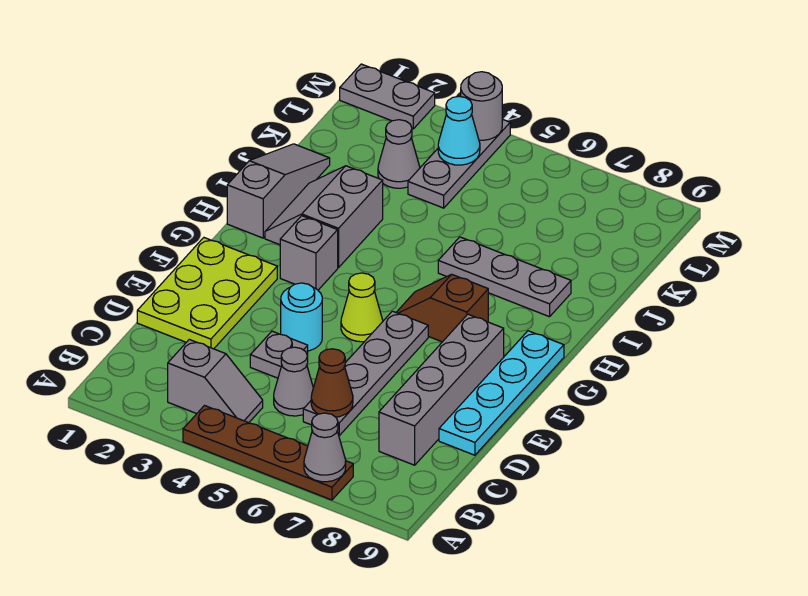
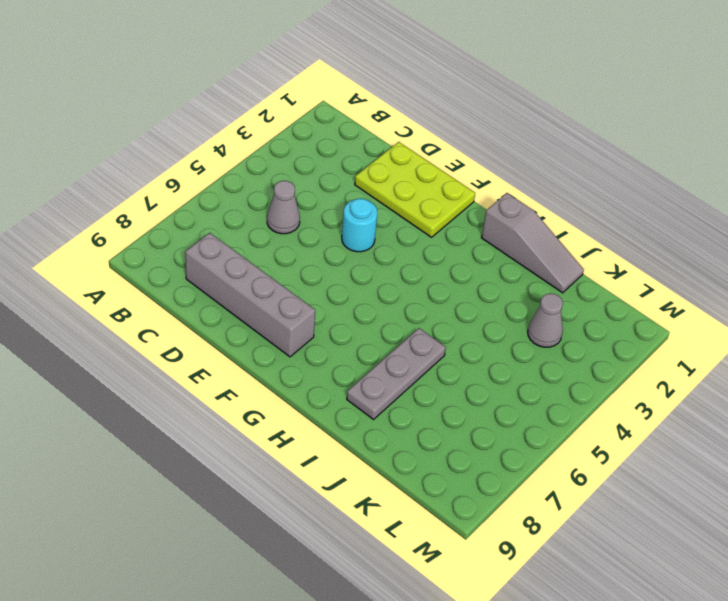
none -> brown 1x4 plate [183,406,353,500]
none -> grey 1x2 slope [168,339,263,423]
none -> grey 1x4 plate [303,311,428,435]

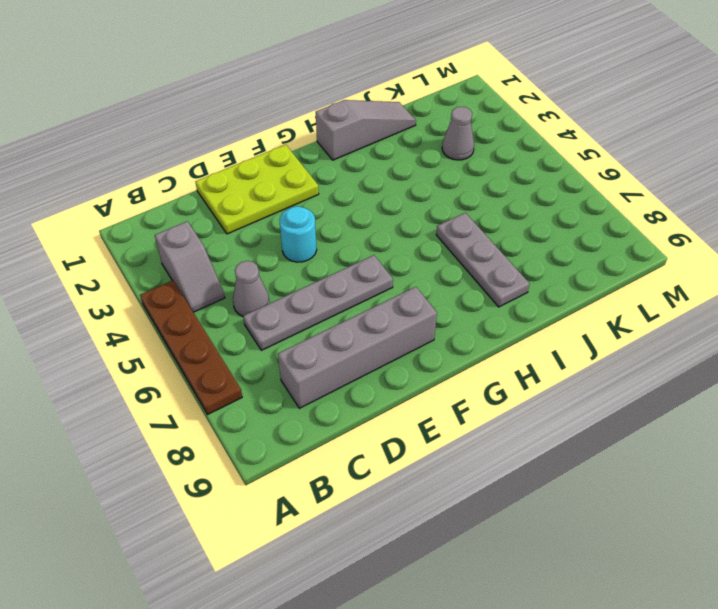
none -> grey 1x1 plate [250,331,308,378]
none -> cyan 1x4 plate [439,331,564,455]
none -> lime 1x1 cone [341,273,383,342]

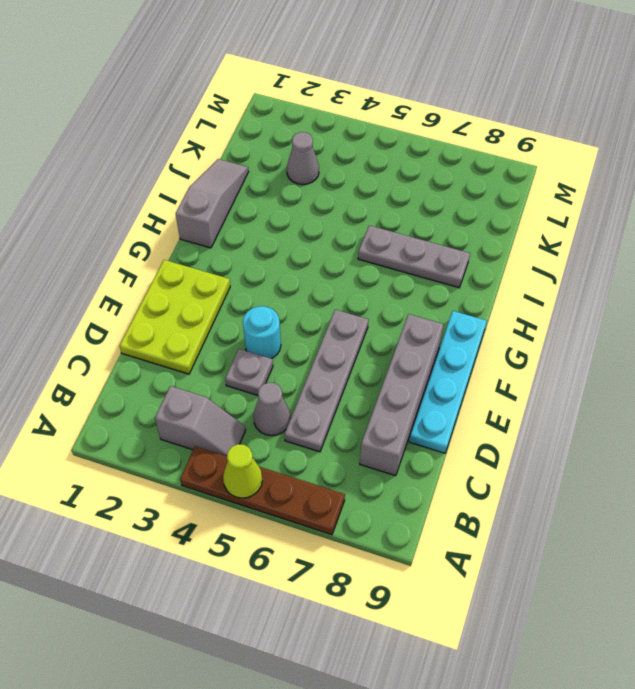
lime 1x1 cone [223,444,262,498] -> lime 1x1 cone moved to [341,273,383,342]
none -> grey 1x1 brick [280,216,338,290]
none -> brown 1x2 slope [396,274,488,342]
none -> grey 2x2 slope [265,166,383,268]

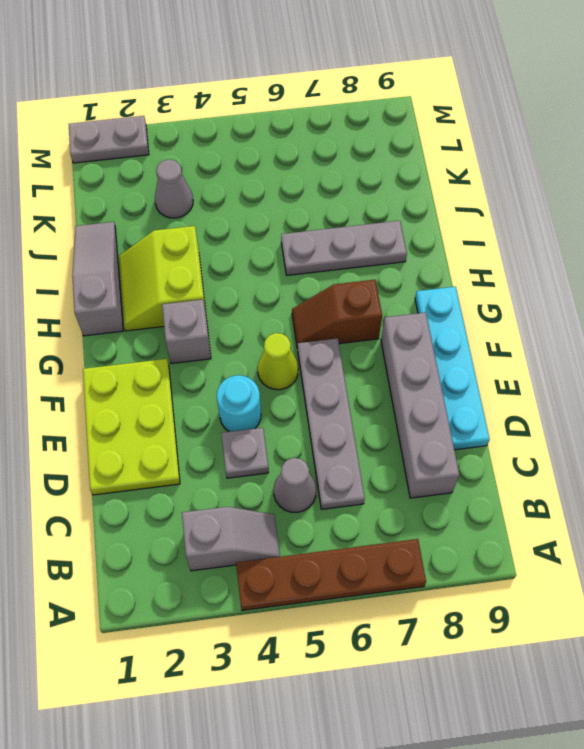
lime 2x2 slope [119,226,207,331] -> grey 2x2 slope [265,166,383,268]
none -> grey 1x3 plate [408,119,510,208]
none -> grey 1x1 cone [304,413,346,482]
none -> brown 1x1 cone [311,349,353,417]

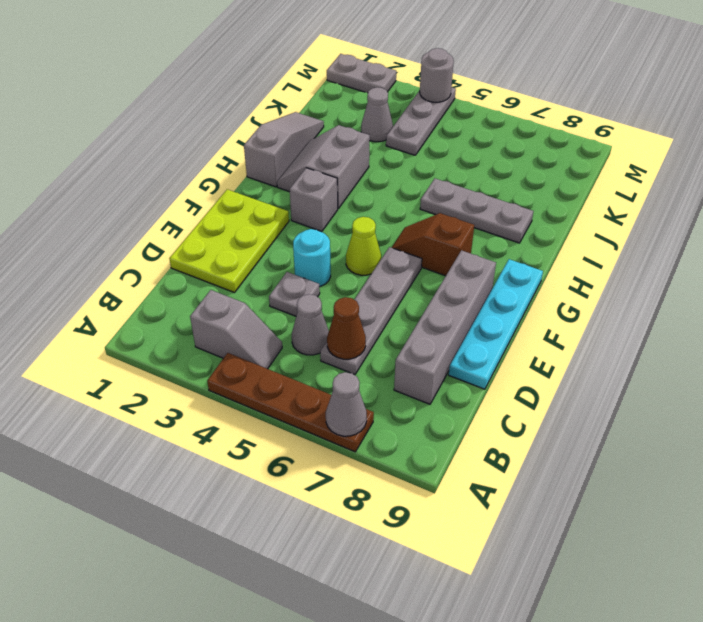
none -> cyan 1x1 cone [438,96,480,165]

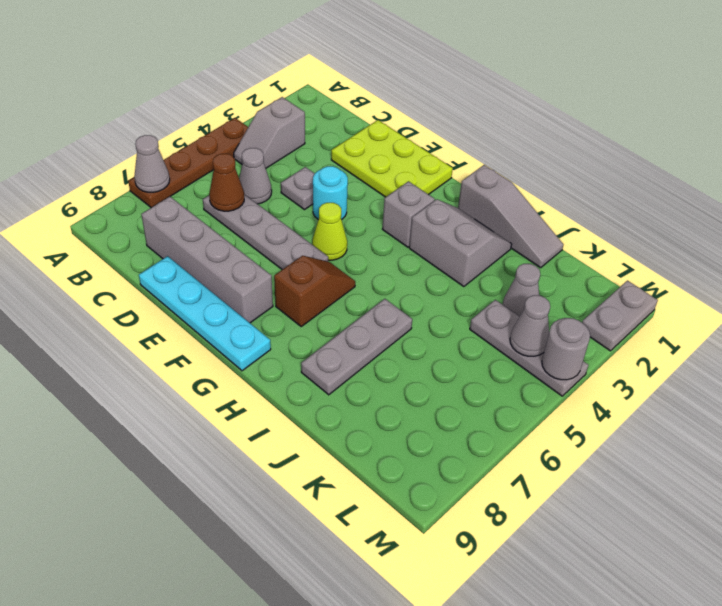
grey 1x1 cone [510,295,550,356] -> cyan 1x1 cone [438,96,480,165]

